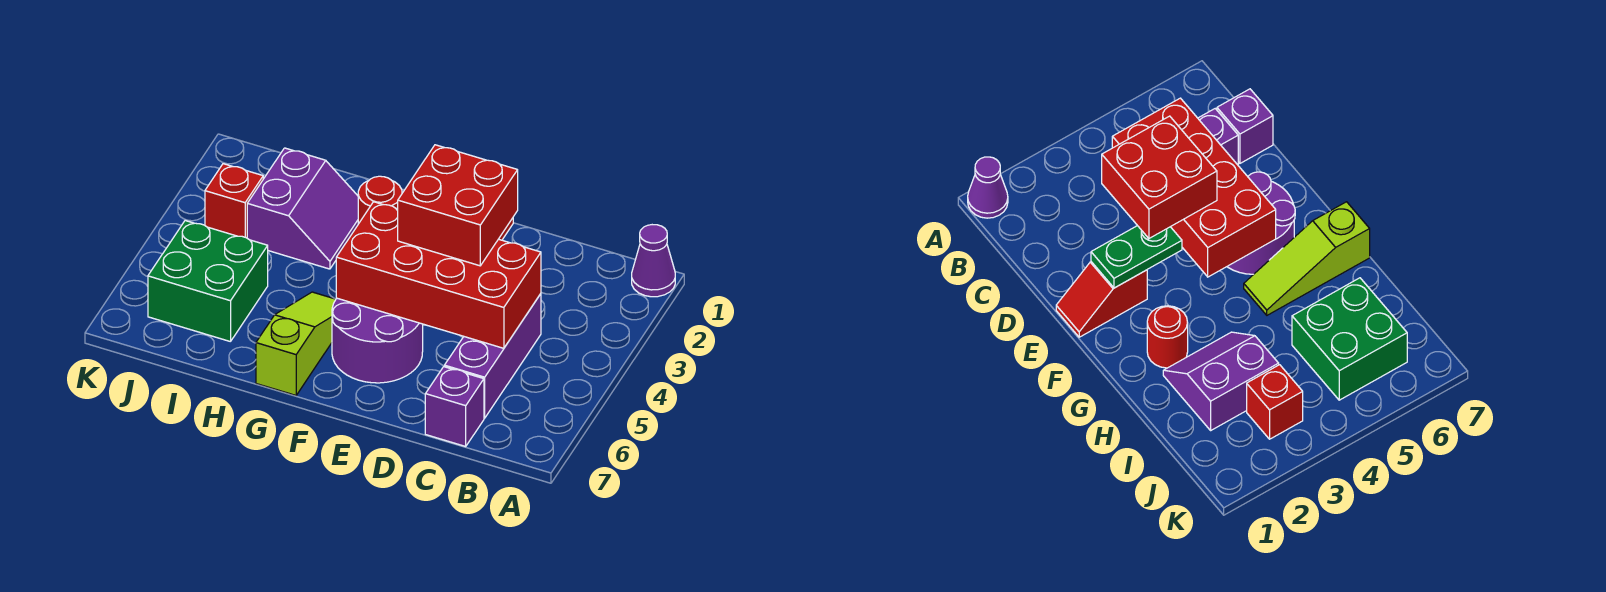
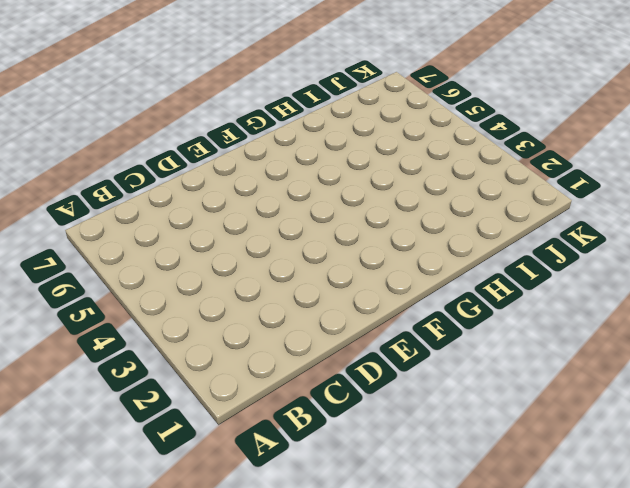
none -> purple 1x1 cone [632,225,675,297]
none -> purple 1x3 brick [444,294,541,418]
none -> purple 1x1 brick [425,367,484,446]

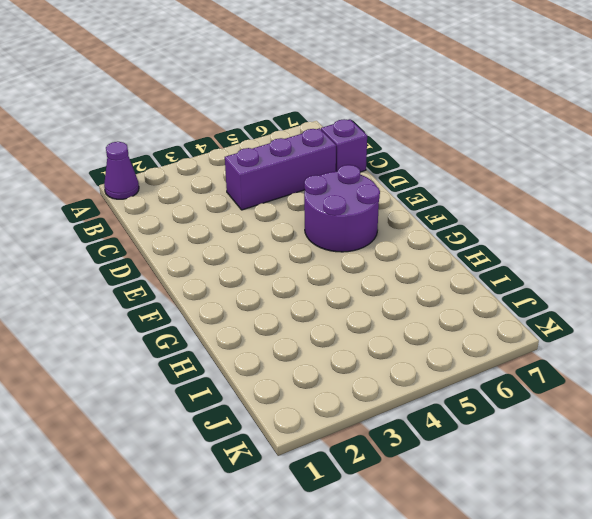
none -> red 1x2 slope [1056,262,1147,337]
none -> red 1x1 round brick [358,176,402,224]
none -> lime 1x3 slope [256,292,336,395]

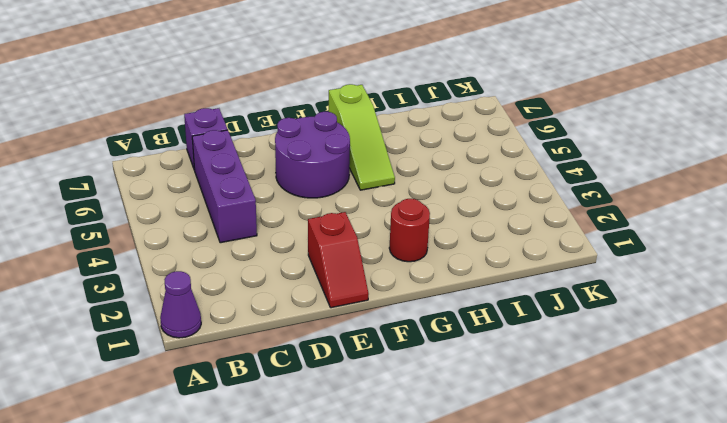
none -> purple 2x2 slope [247,148,358,269]
none -> green 2x2 brick [148,221,268,342]
none -> red 1x1 brick [205,164,263,238]

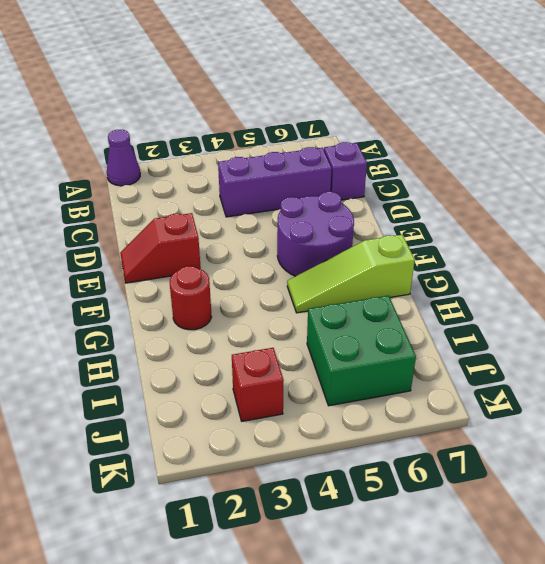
none -> purple 2x2 slope [247,148,358,269]
none -> red 2x4 brick [336,202,541,348]
none -> green 1x2 plate [1091,226,1182,288]

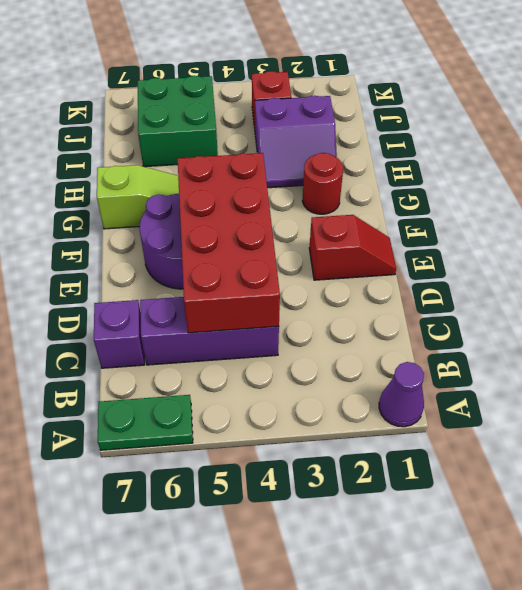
green 1x2 plate [98,395,193,450] -> green 1x2 plate moved to [1091,226,1182,288]
none -> red 2x2 brick [398,145,518,266]

